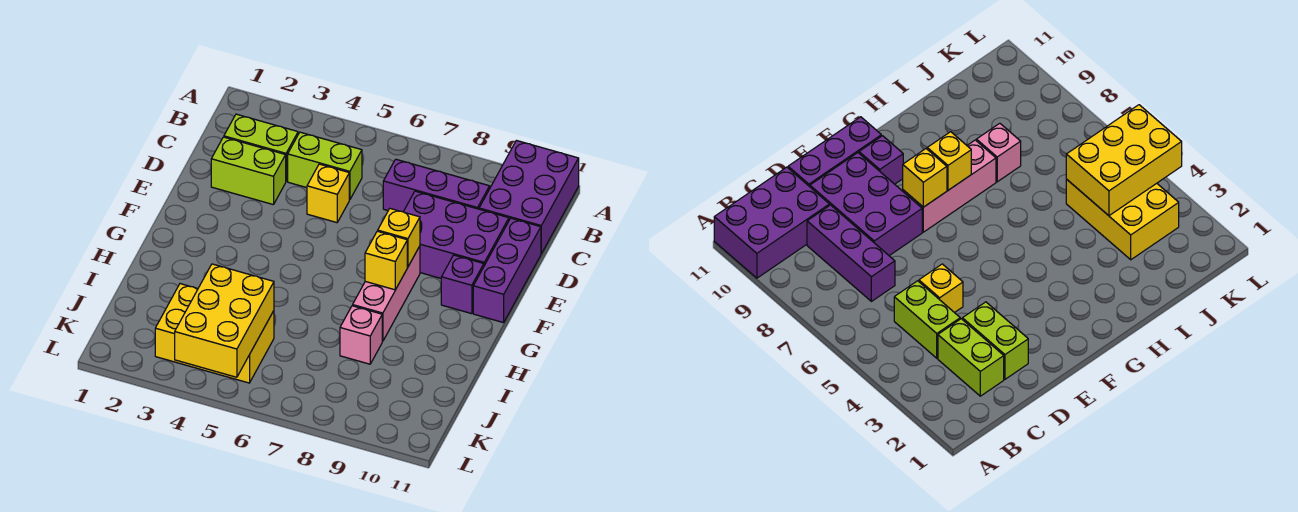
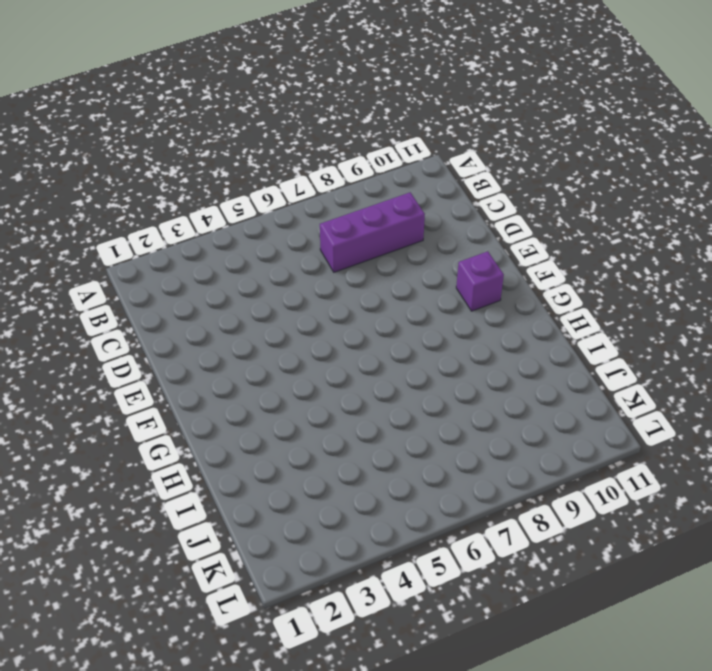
none -> purple 2x3 brick [479,141,579,254]
none -> lime 1x2 brick [224,114,298,181]
none -> lime 1x2 brick [288,132,362,200]

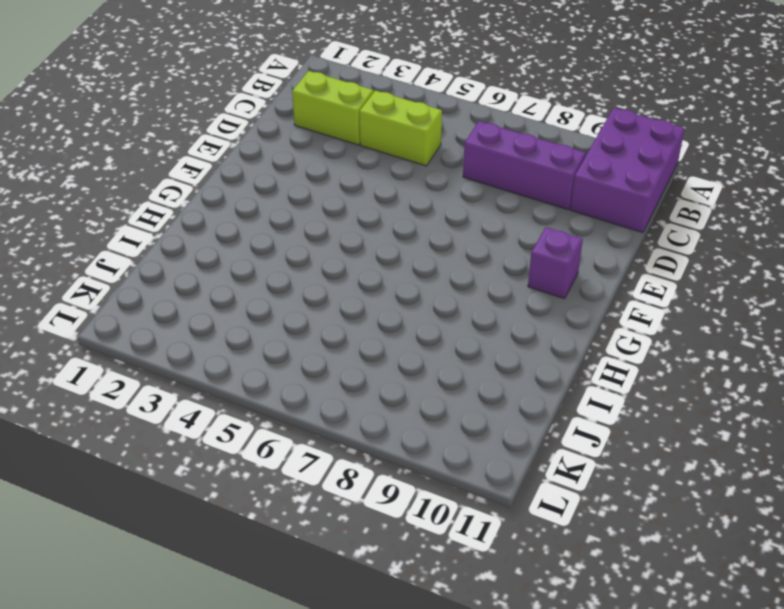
none -> lime 1x2 brick [211,137,286,205]
none -> yellow 1x1 brick [307,164,349,223]
none -> purple 2x3 brick [404,191,509,278]

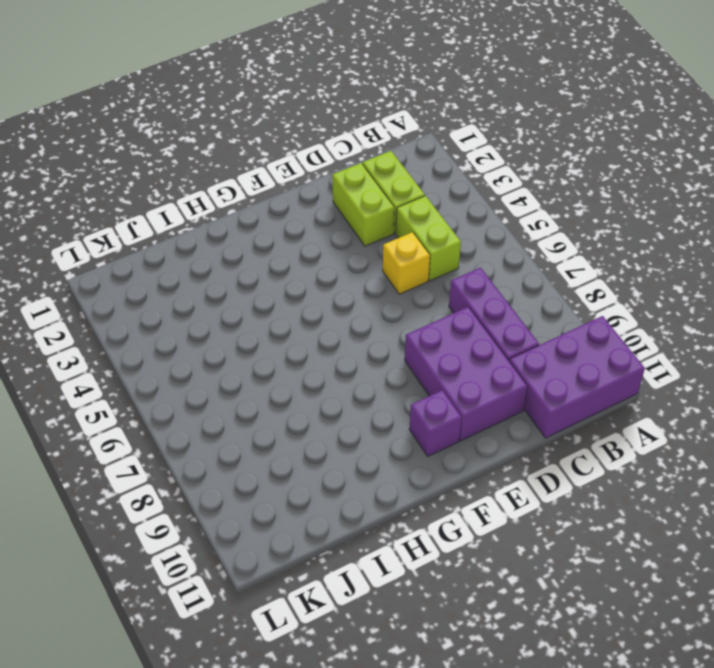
none -> purple 1x3 brick [473,218,541,323]
none -> pink 1x3 brick [353,246,420,341]
none -> pink 1x1 brick [340,306,382,364]

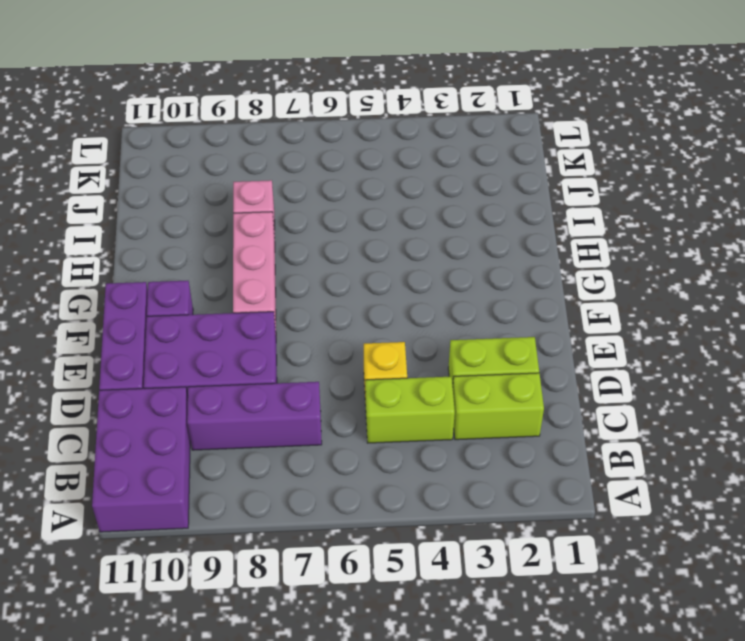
none -> yellow 2x3 brick [155,284,274,383]
none -> yellow 1x1 brick [378,209,420,267]
none -> yellow 1x1 brick [365,231,407,290]

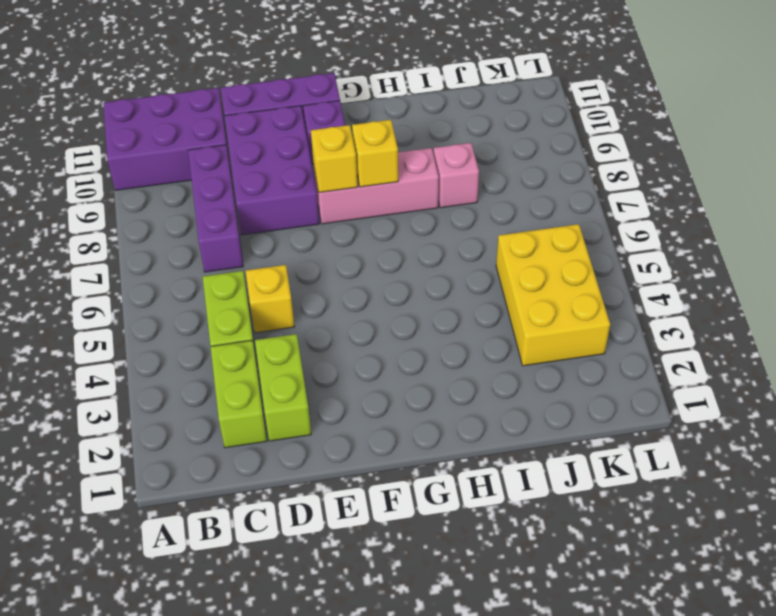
none -> yellow 2x3 brick [175,264,274,377]

